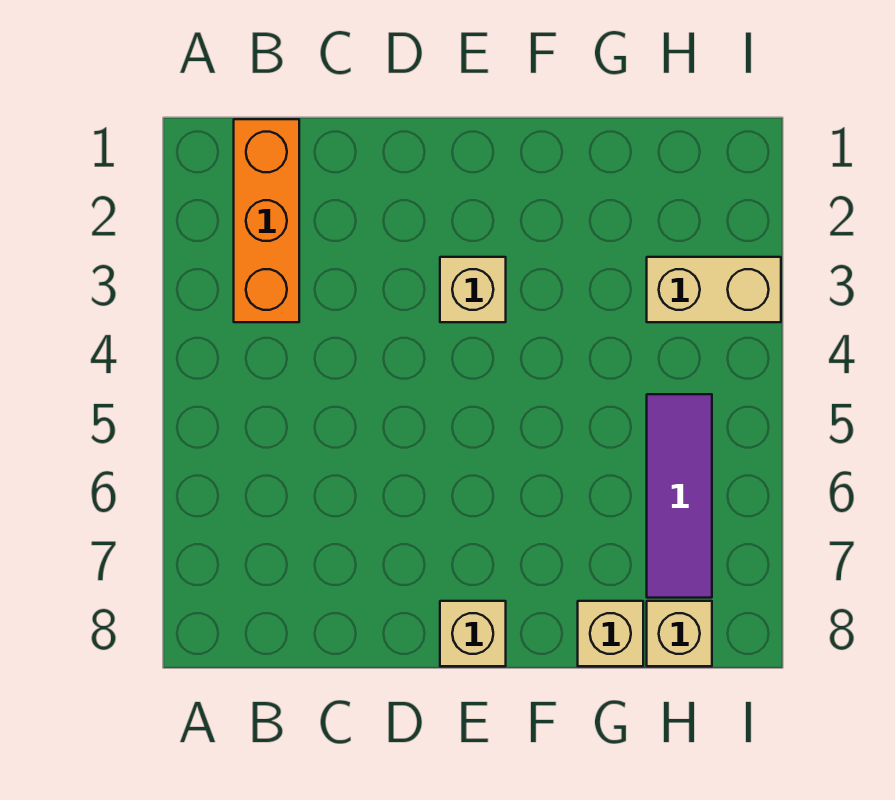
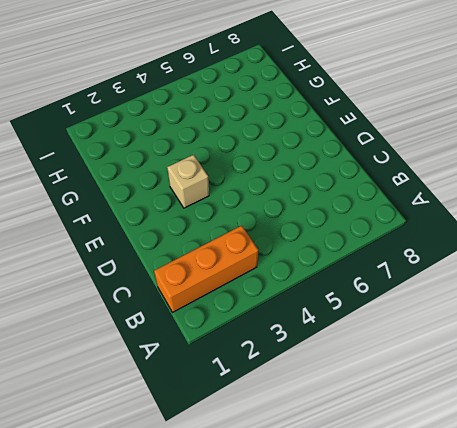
none -> tan 1x1 brick [440,601,506,666]
none -> tan 1x1 brick [578,601,643,666]

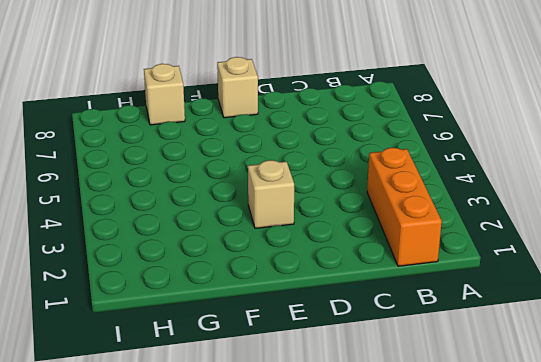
none -> tan 1x2 brick [647,257,781,322]
none -> purple 1x3 tile [647,394,712,598]

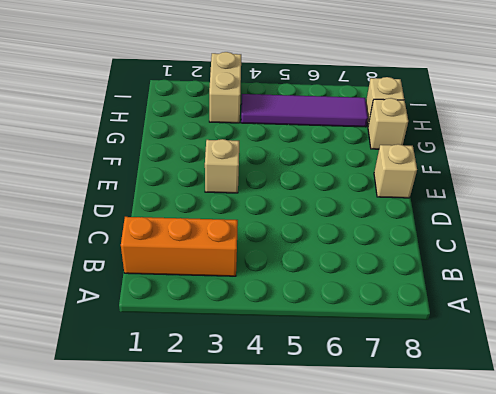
purple 1x4 tile [241,94,368,127] -> purple 1x3 tile [647,394,712,598]

